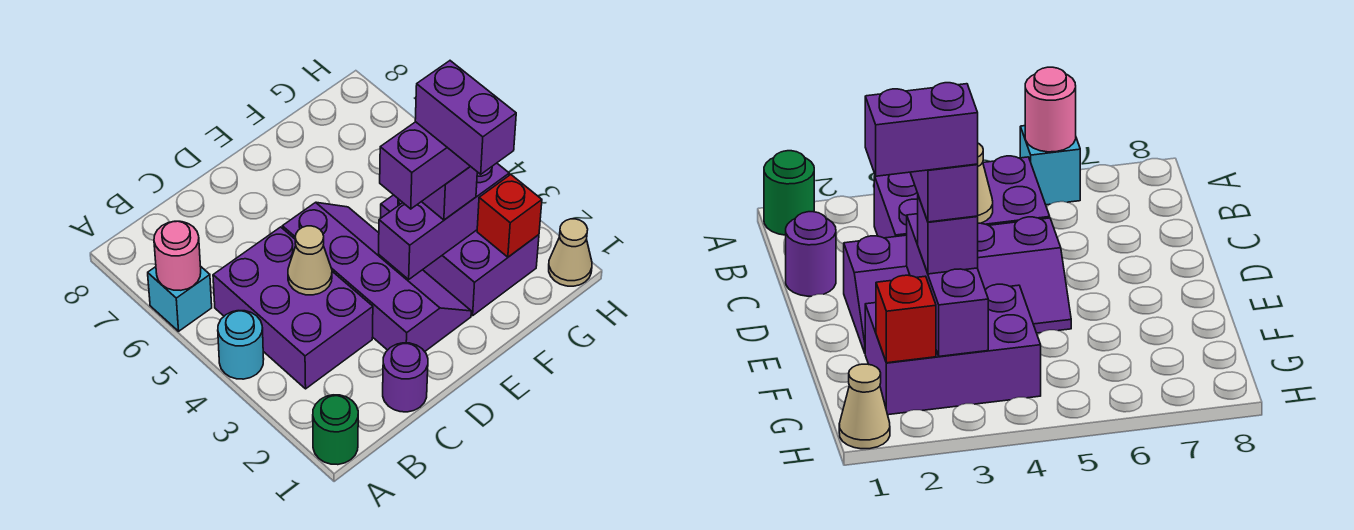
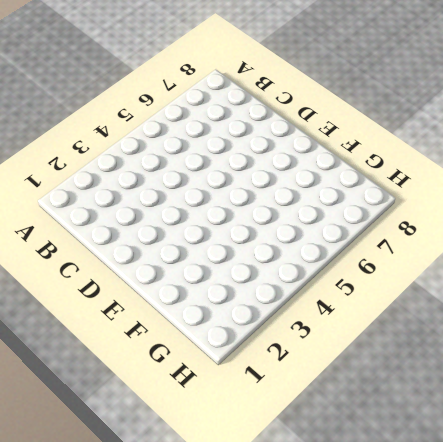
none -> green 1x1 round brick [313,395,358,465]
none -> cyan 1x1 round brick [218,311,264,379]
none -> cyan 1x1 brick [148,267,212,331]

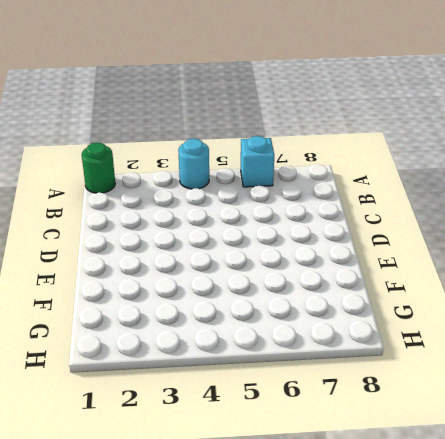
none -> purple 2x3 brick [213,227,373,389]
none -> purple 1x1 round brick [383,343,428,412]
none -> purple 2x4 slope [282,202,471,352]

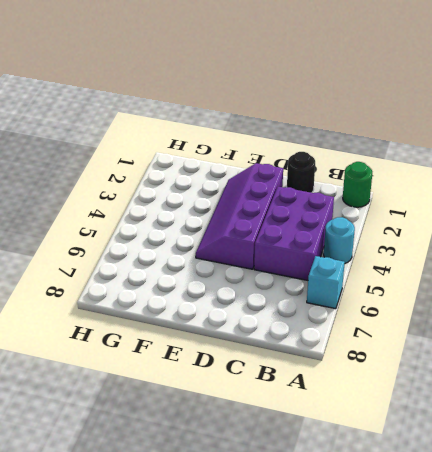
black 1x1 round brick [287,152,315,193] -> purple 1x1 round brick [383,343,428,412]
none -> purple 2x3 brick [381,195,539,316]
none -> tan 1x1 cone [549,219,592,286]
none -> pink 1x1 round brick [154,221,201,290]

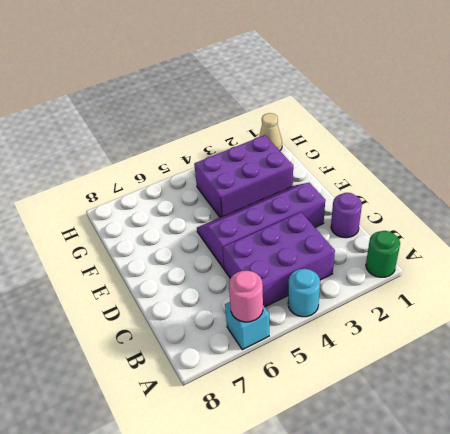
none -> tan 1x1 cone [288,226,332,295]
none -> purple 1x3 brick [379,163,509,279]
none -> red 1x1 brick [477,175,542,257]

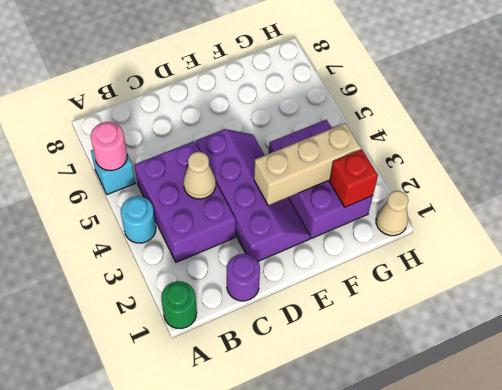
tan 1x3 brick [254,123,361,205] -> purple 1x3 brick [379,163,509,279]
none -> purple 1x1 brick [422,167,477,220]
none -> purple 1x2 brick [380,122,470,209]
none -> purple 1x2 brick [415,61,516,174]

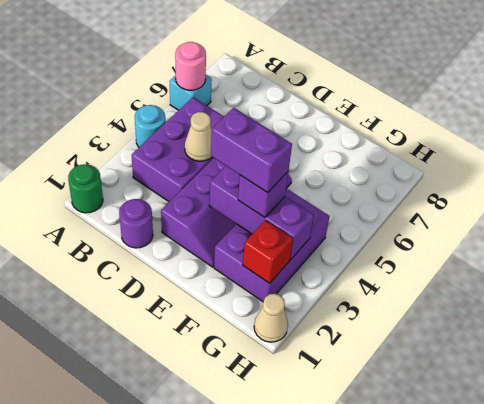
none -> purple 1x2 brick [415,61,516,174]

